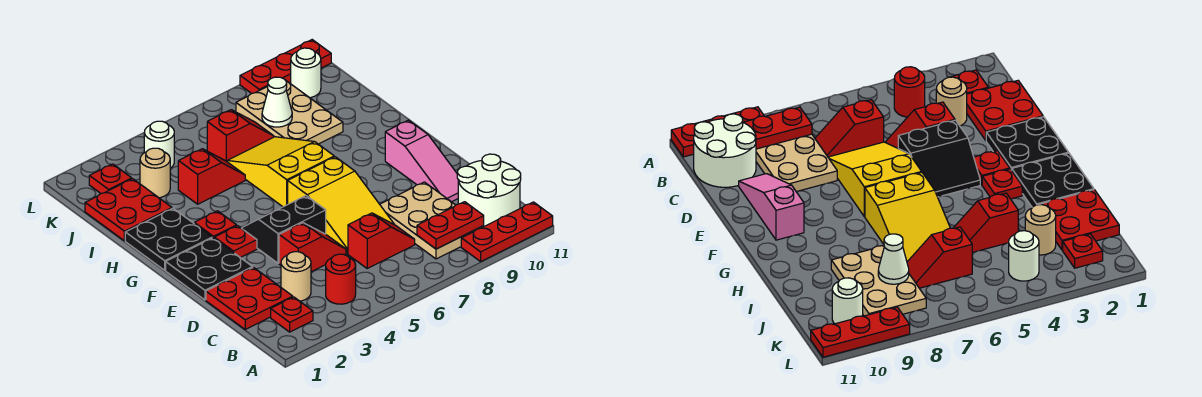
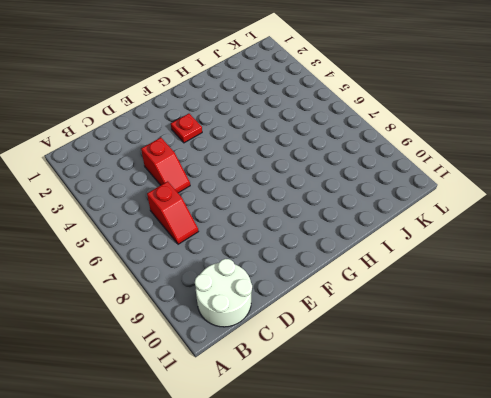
none -> red 1x3 plate [461,202,553,261]
none -> red 1x1 plate [271,297,313,332]
none -> red 1x1 round brick [326,254,356,304]

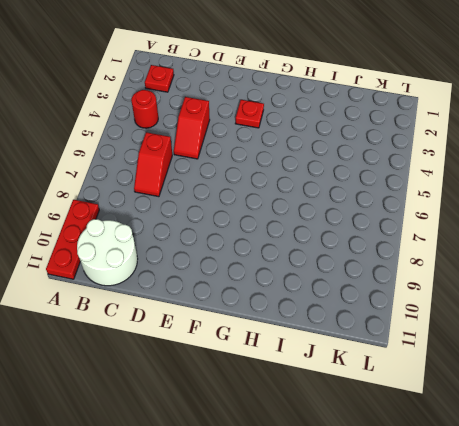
none -> tan 2x3 plate [380,182,484,259]
none -> red 2x2 plate [206,267,293,329]
none -> tan 1x1 round brick [281,252,311,301]

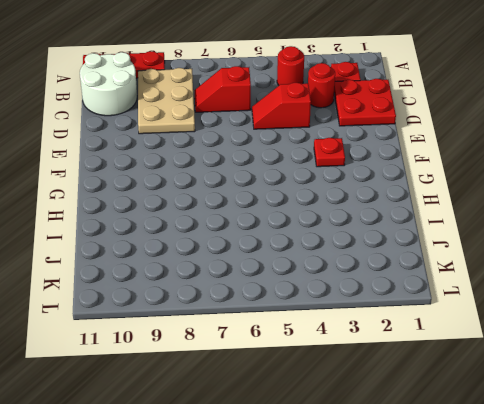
red 1x1 round brick [308,63,335,108] -> tan 1x1 round brick [281,252,311,301]
none -> yellow 2x3 slope [288,157,394,254]
none -> pink 1x3 slope [385,120,458,202]
none -> black 2x2 plate [166,238,253,300]

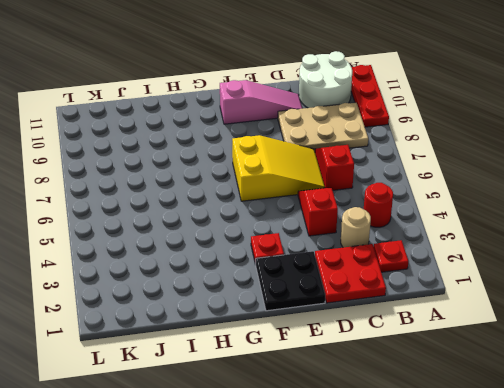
none -> black 2x2 slope [242,196,326,263]
none -> black 2x2 plate [125,208,212,270]
none -> red 1x1 plate [194,211,237,238]

